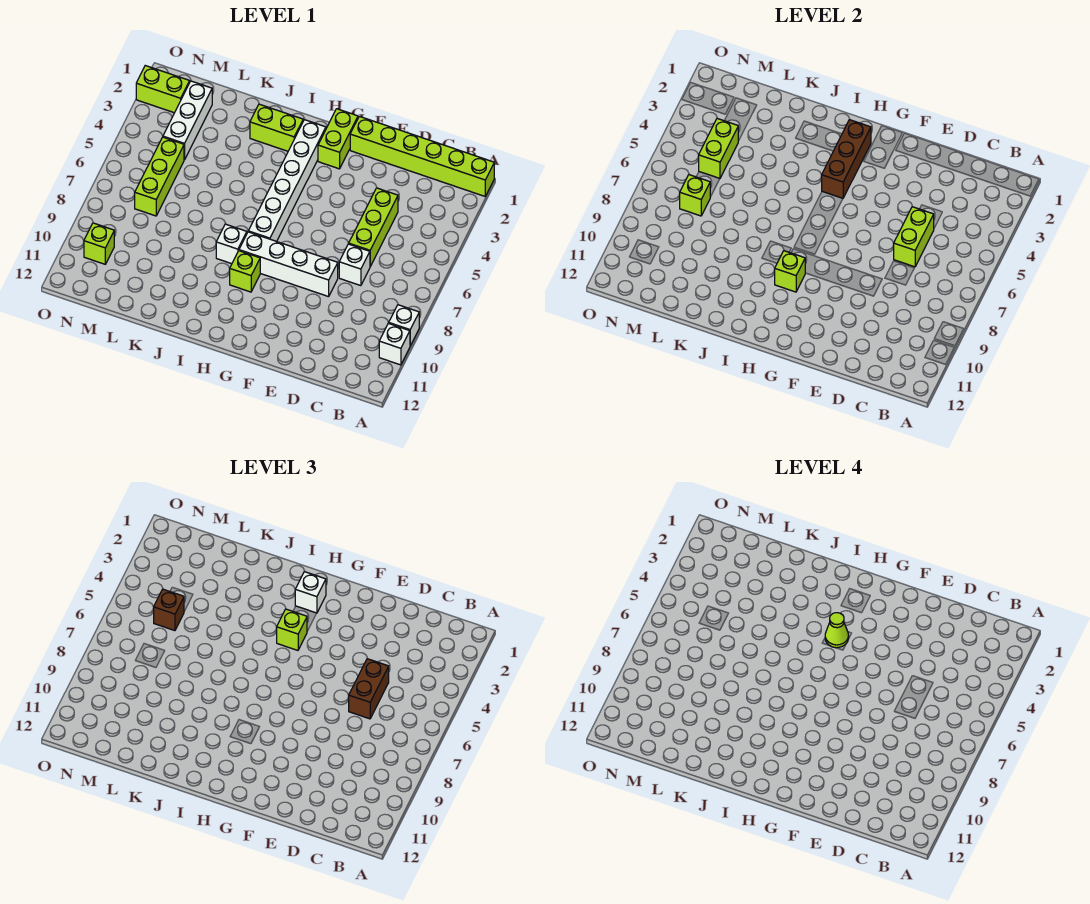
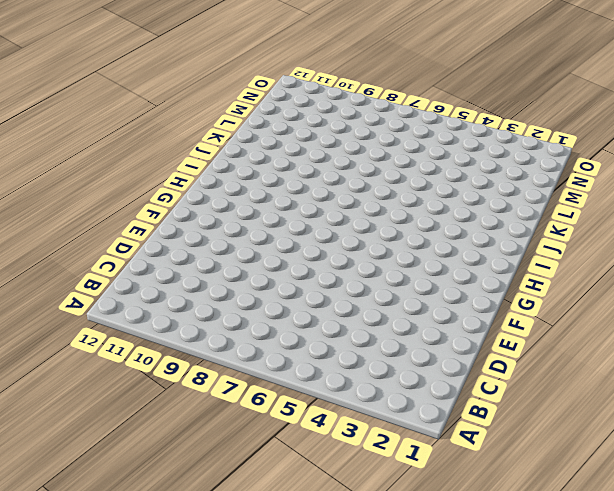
none -> lime 1x6 brick [350,116,494,196]
none -> white 1x1 brick [389,305,419,346]
none -> white 1x1 brick [379,323,410,365]

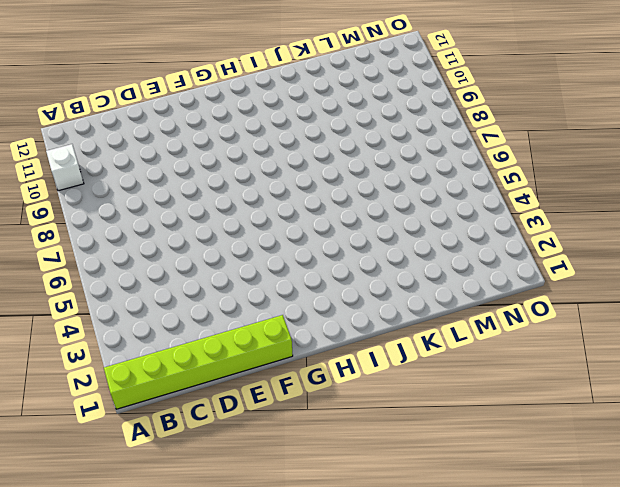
none -> white 1x1 brick [389,305,419,346]
none -> lime 1x3 brick [349,188,398,266]
none -> white 1x1 brick [339,244,370,286]

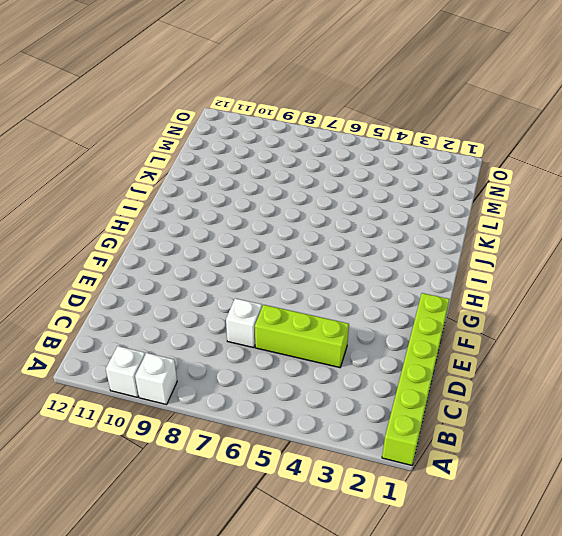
none -> white 1x4 brick [239,232,338,297]
none -> lime 1x2 brick [318,109,358,169]
none -> white 1x6 brick [248,119,326,242]

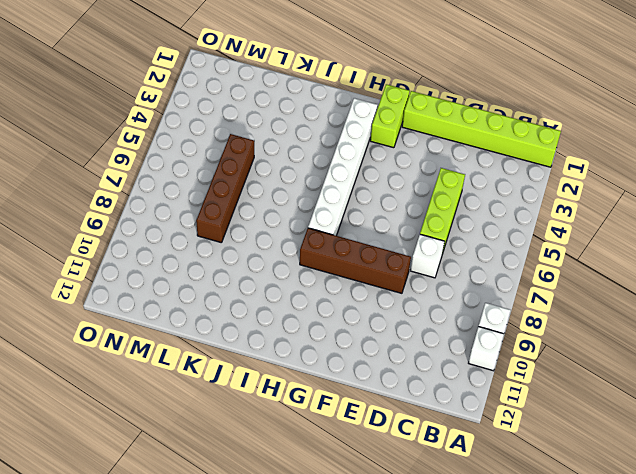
brown 1x4 brick [300,228,411,293] -> white 1x4 brick [239,232,338,297]
brown 1x4 brick [196,134,254,243] -> none
none -> lime 1x1 brick [230,251,260,292]
none -> lime 1x2 brick [250,104,303,151]
none -> white 1x1 brick [216,224,247,264]

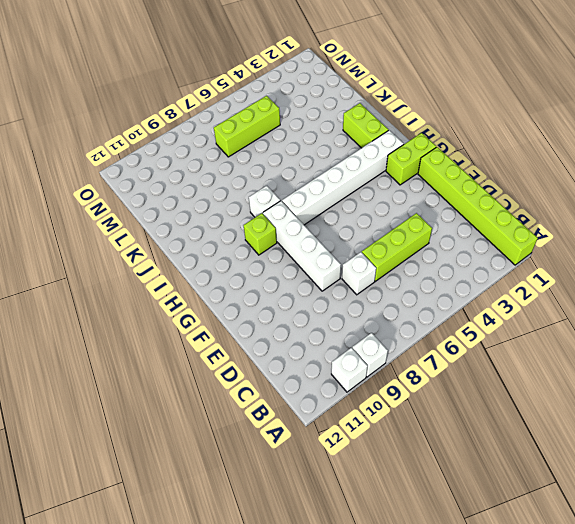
none -> white 1x3 brick [163,81,212,160]
none -> lime 1x2 brick [136,66,190,113]
none -> lime 1x1 brick [84,223,114,264]

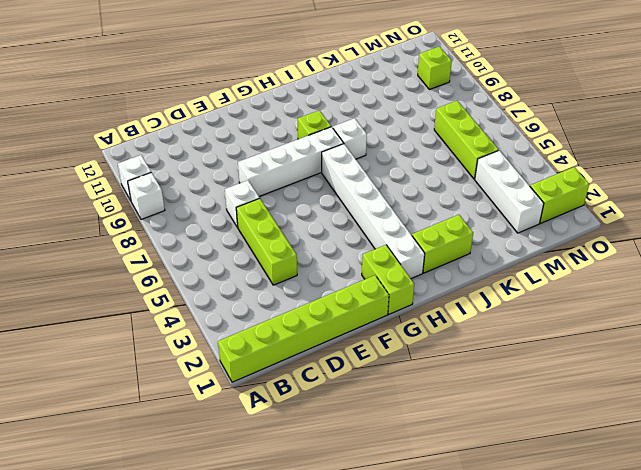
none -> lime 1x2 brick [894,207,934,267]
none -> brown 1x3 brick [822,119,871,198]
none -> lime 1x1 brick [775,251,805,292]

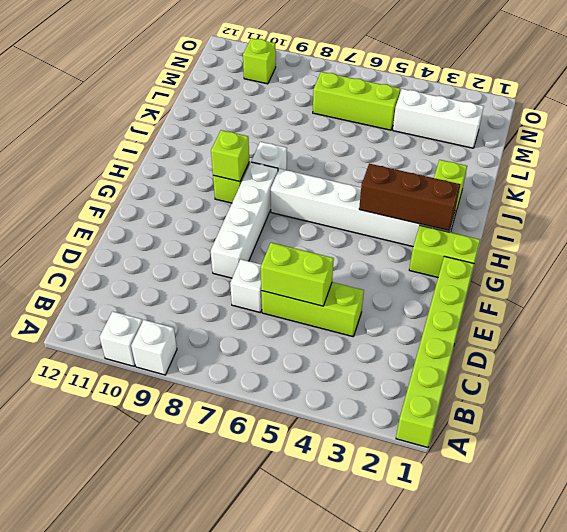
none -> lime 1x2 brick [136,66,190,113]
none -> lime 1x2 brick [699,119,738,178]
none -> lime 1x1 brick [680,175,710,216]

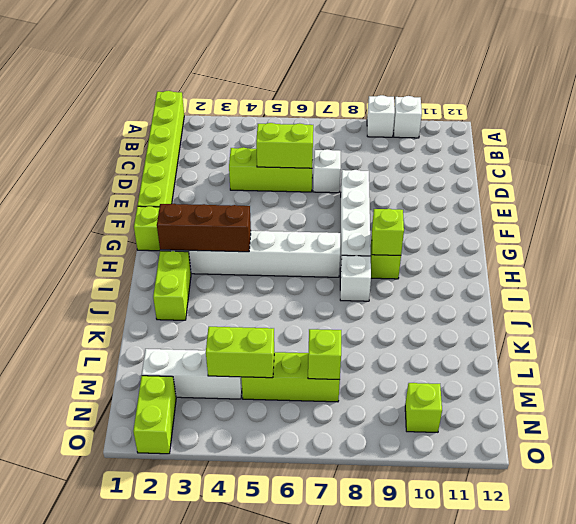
none -> brown 1x2 brick [349,659,389,719]
none -> white 1x1 brick [295,571,326,613]
none -> lime 1x1 brick [277,609,307,650]

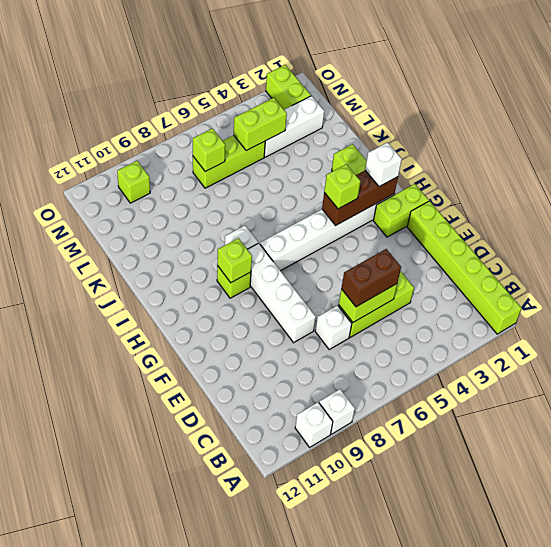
none -> brown 1x1 brick [154,589,184,631]
none -> lime 1x1 cone [825,613,849,648]

